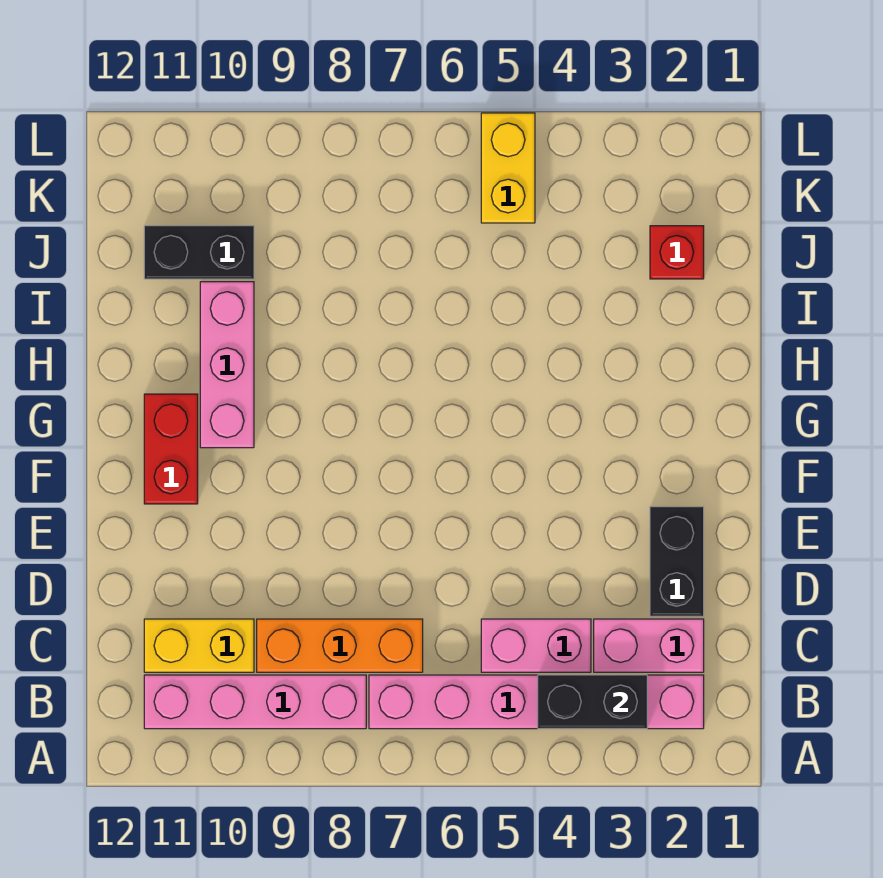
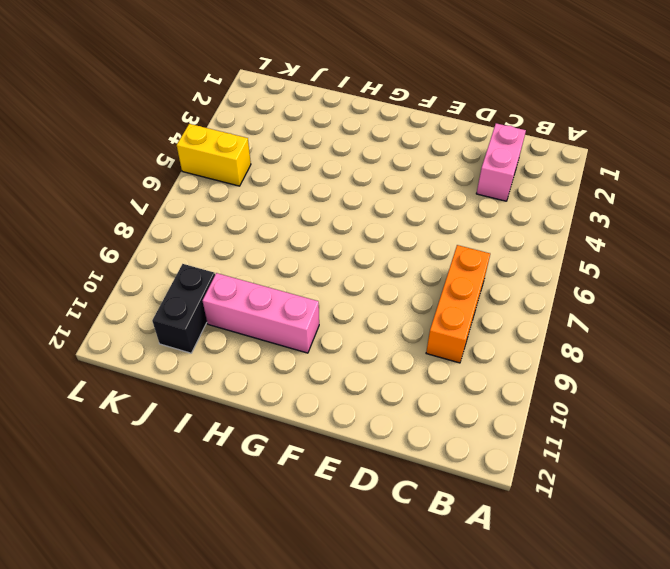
none -> pink 1x6 brick [369,675,704,729]
none -> pink 1x4 brick [144,675,366,729]
none -> pink 1x2 brick [481,619,591,672]

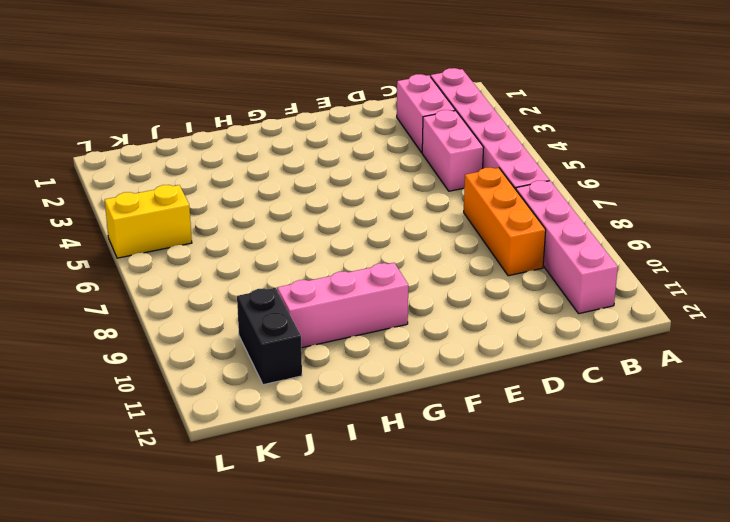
none -> yellow 1x2 brick [144,619,254,672]
none -> black 1x2 brick [650,507,704,616]
none -> red 1x2 brick [144,394,198,504]

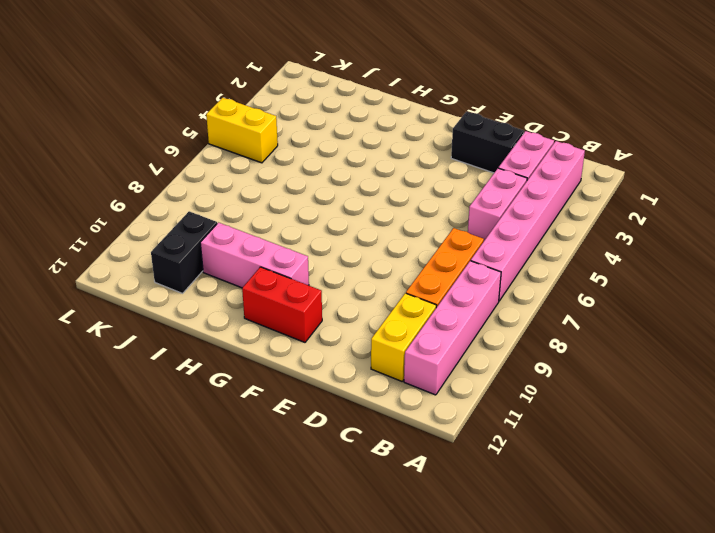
none -> red 1x1 brick [650,226,704,279]
none -> black 1x2 brick [538,675,647,729]

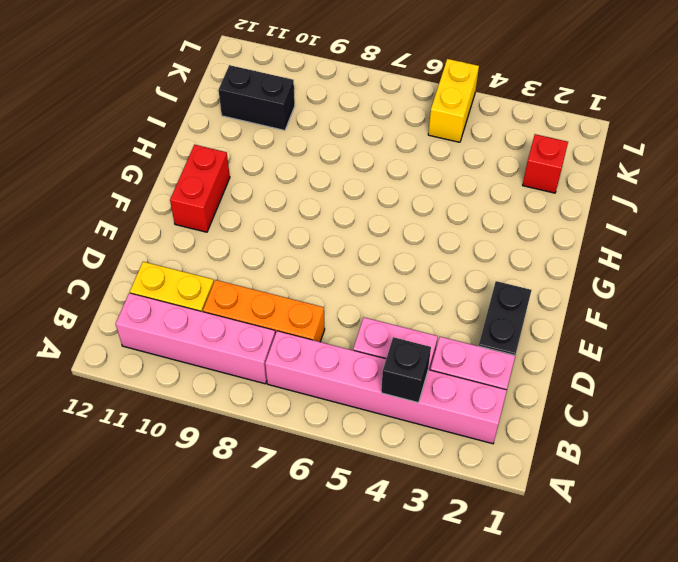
black 1x1 brick [381,337,431,403] -> black 1x2 brick [538,675,647,729]
none -> pink 1x3 brick [200,282,254,448]

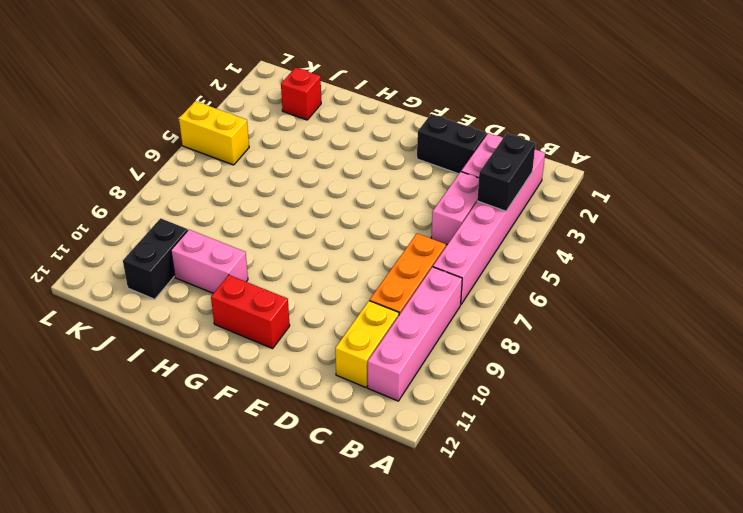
pink 1x2 brick [171,230,248,293] -> pink 1x3 brick [200,282,254,448]

